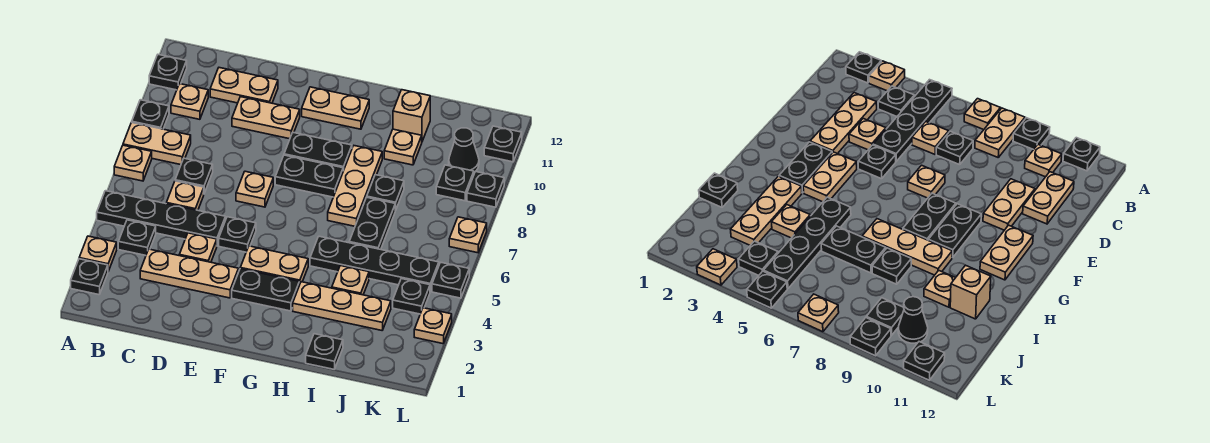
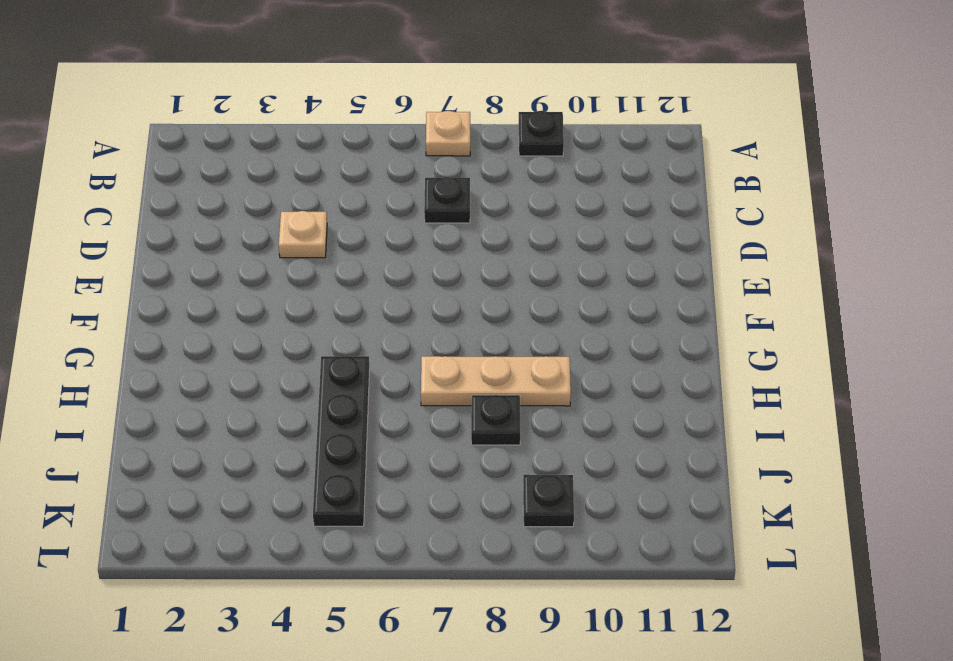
none -> black 1x1 plate [71,259,108,295]
none -> tan 1x1 plate [79,236,117,271]
none -> black 1x4 plate [97,191,226,245]
none -> tan 1x2 plate [123,123,191,165]

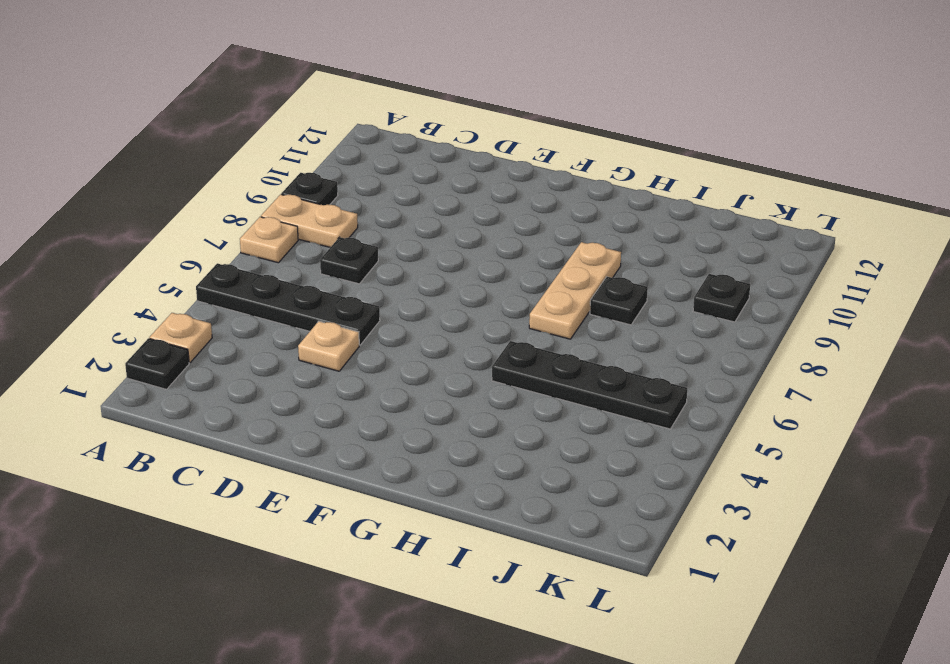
none -> black 1x1 plate [149,55,187,90]
none -> black 1x1 plate [118,220,156,255]
none -> tan 1x1 plate [171,84,208,119]
none -> tan 1x3 plate [140,249,239,298]

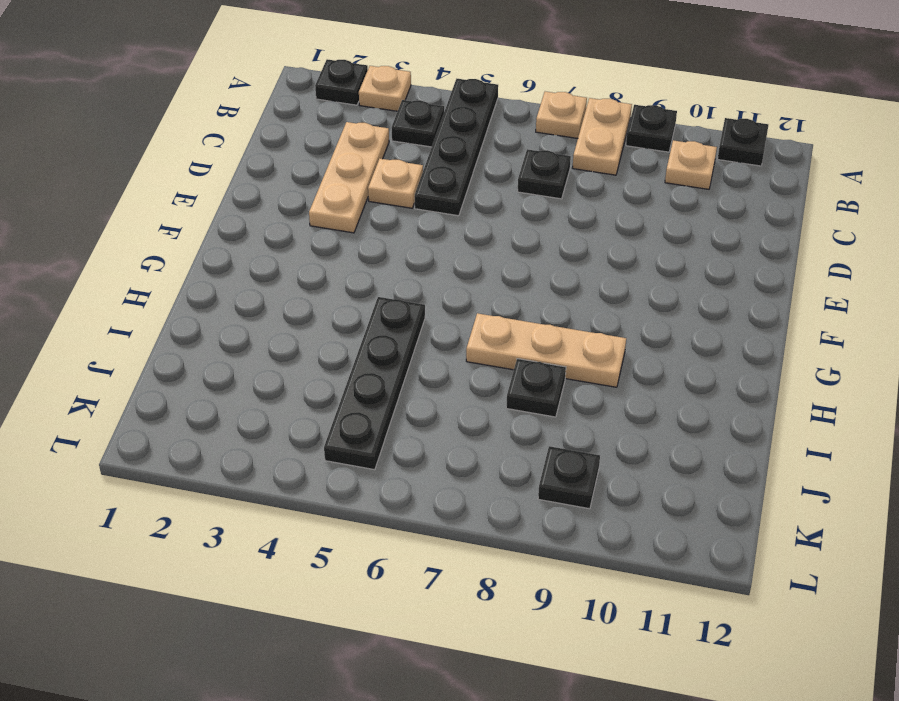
none -> tan 1x1 plate [166,181,204,210]
none -> tan 1x2 plate [210,68,278,103]
none -> tan 1x2 plate [232,97,300,139]
none -> black 1x1 plate [219,217,256,252]

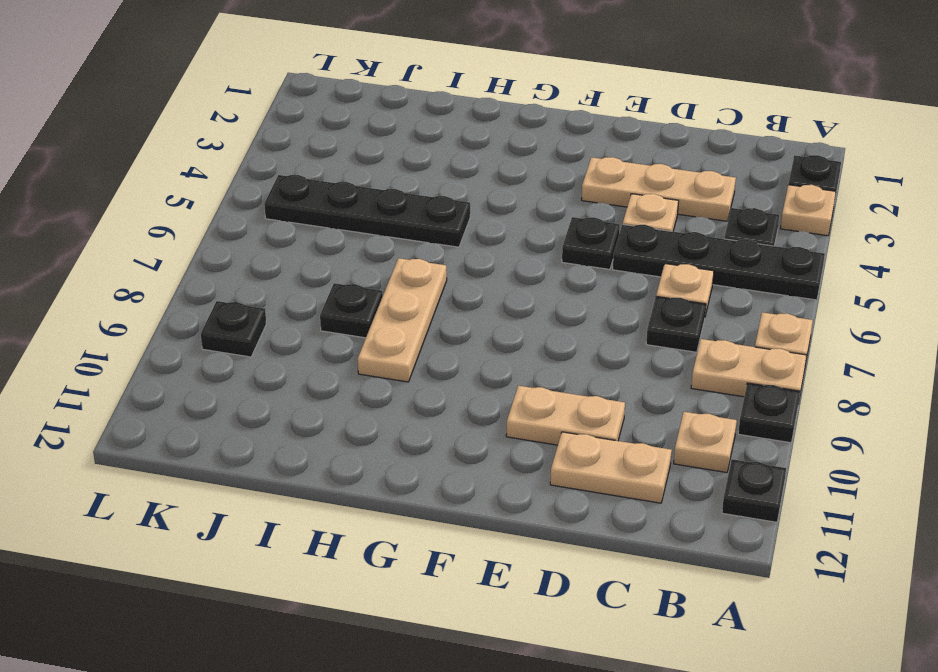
none -> tan 1x1 plate [236,171,273,207]
none -> black 1x2 plate [232,269,299,311]
none -> tan 1x2 plate [240,246,308,285]
none -> black 1x2 plate [275,155,343,197]

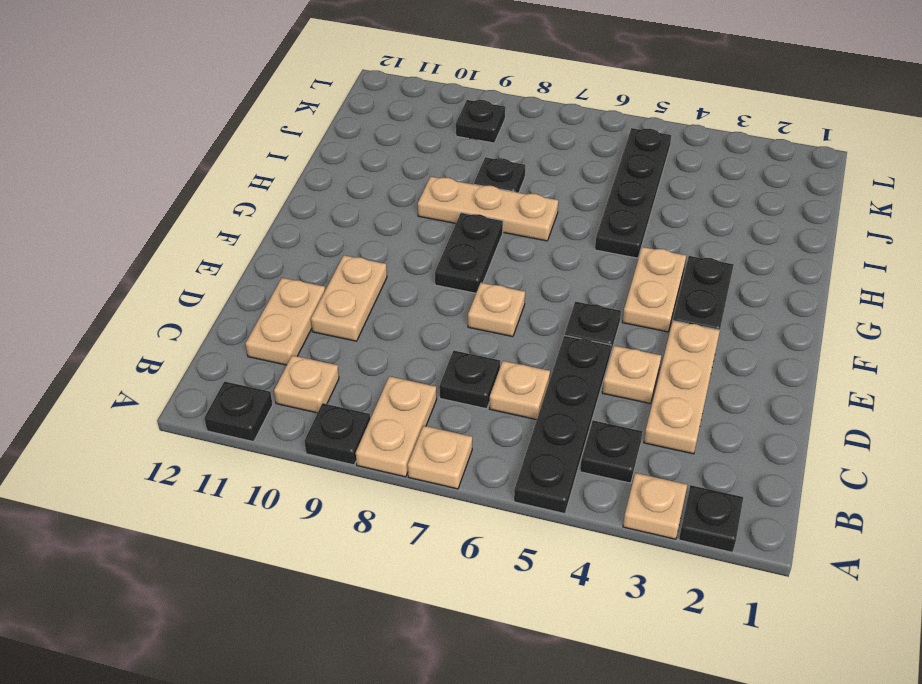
none -> black 1x2 plate [284,133,352,171]
none -> tan 1x2 plate [302,87,369,129]
none -> tan 1x3 plate [293,282,391,330]
none -> black 1x1 plate [306,334,343,369]

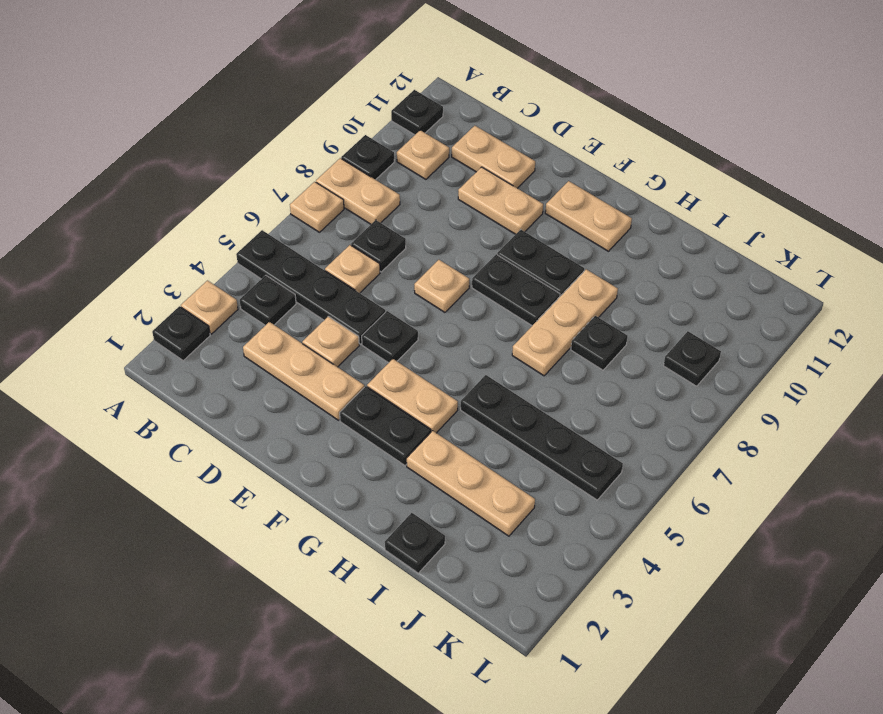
none -> tan 1x1 plate [332,266,369,295]
none -> black 1x2 plate [349,197,396,249]
none -> tan 1x1 plate [384,129,422,165]
none -> tan 1x1 brick [393,90,430,141]

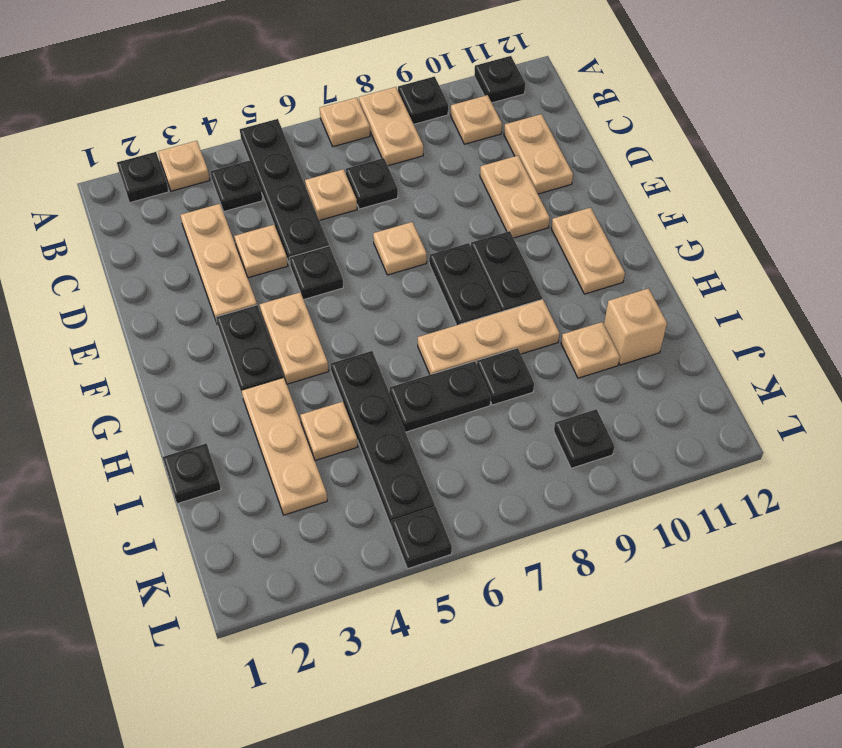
none -> black 1x1 plate [393,279,430,314]
none -> black 1x1 cone [449,128,479,172]
none -> tan 1x1 plate [414,308,452,344]
none -> tan 1x1 plate [449,217,487,253]

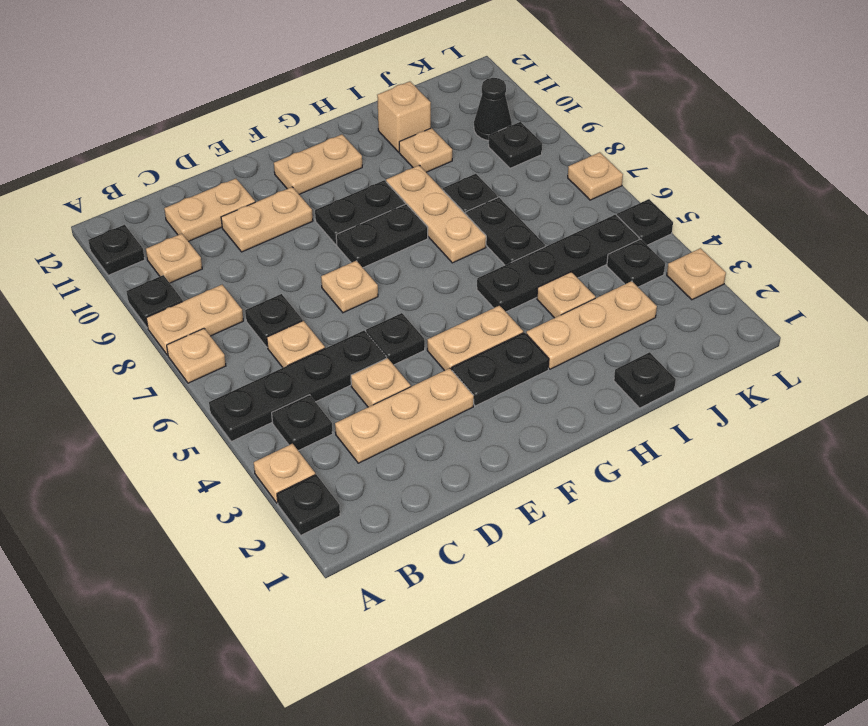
none -> black 1x1 plate [467,171,504,207]
none -> black 1x1 plate [484,126,522,162]

